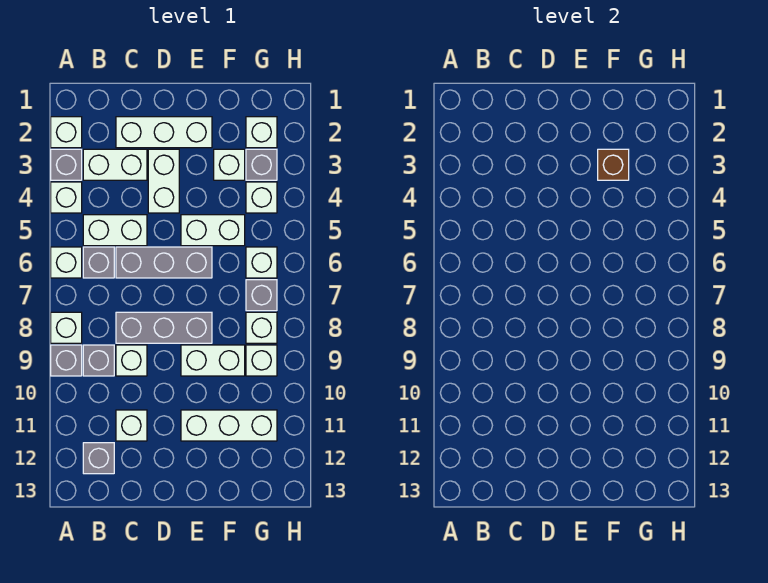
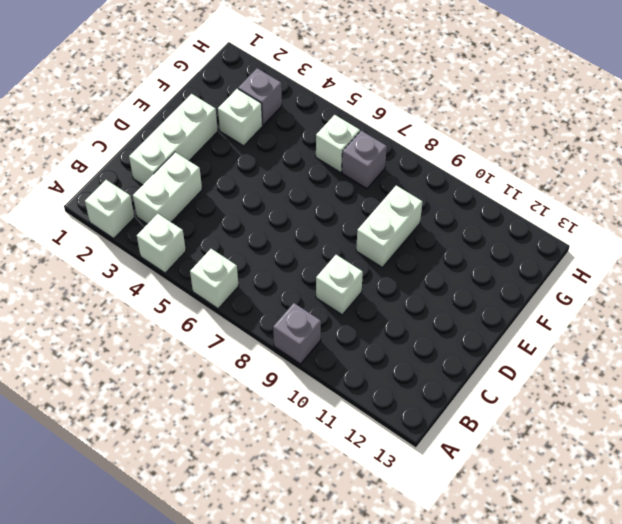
none -> grey 1x1 brick [51,149,82,180]
none -> white 1x1 brick [51,312,82,343]
none -> white 1x2 brick [83,215,147,246]

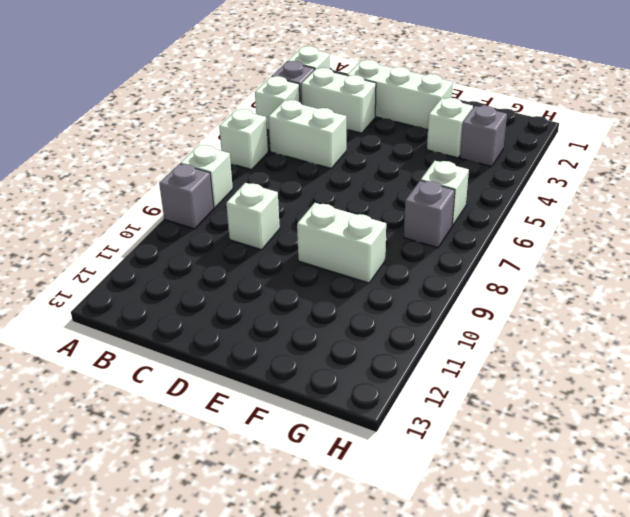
none -> grey 1x1 brick [83,247,114,278]
none -> grey 1x1 brick [83,345,114,376]
none -> grey 1x1 brick [83,443,114,474]

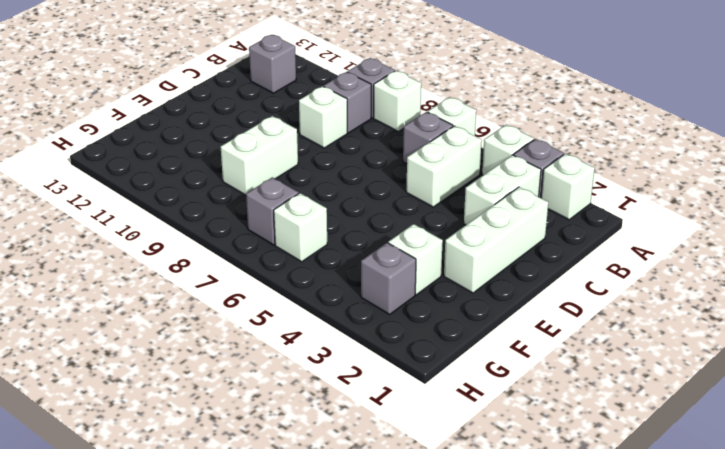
none -> grey 1x3 brick [116,247,212,278]
none -> grey 1x3 brick [116,312,212,343]
none -> white 1x1 brick [116,410,147,441]

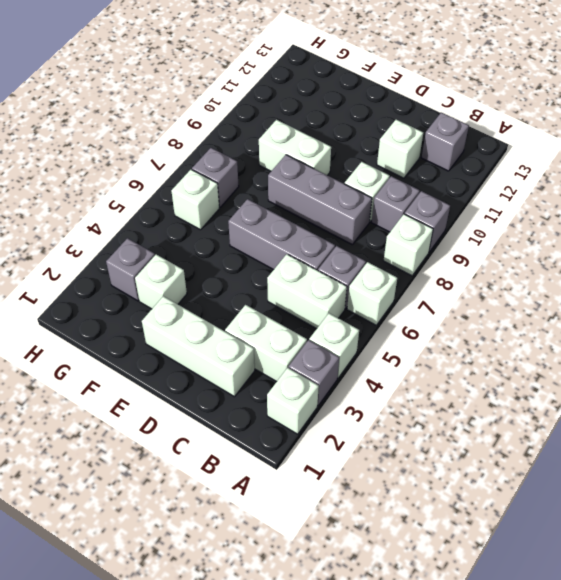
none -> white 1x2 brick [148,149,179,213]
none -> white 1x2 brick [181,215,245,246]
none -> white 1x3 brick [181,410,277,441]

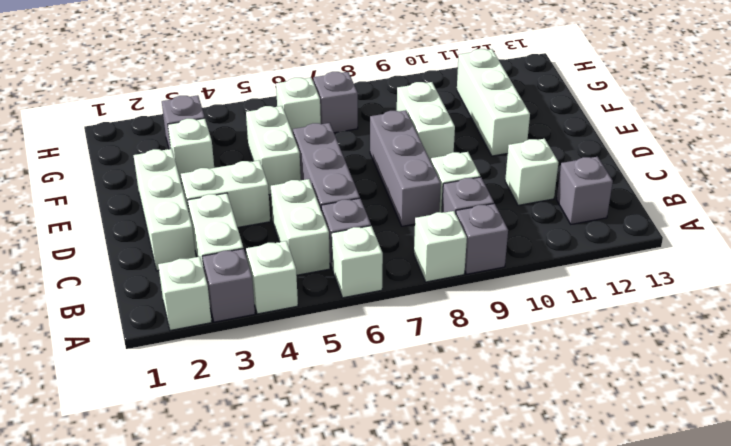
none -> white 1x1 brick [246,117,277,148]
none -> white 1x1 brick [246,182,277,213]
none -> white 1x1 brick [246,312,277,343]

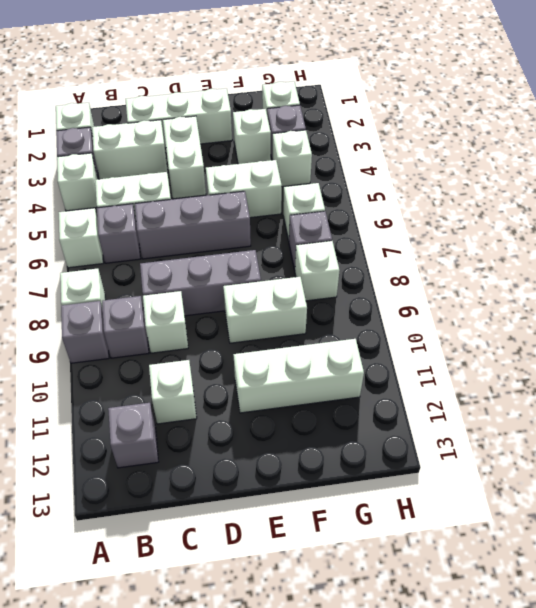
none -> white 1x1 brick [246,345,277,376]
none -> brown 1x1 brick [598,149,629,180]

